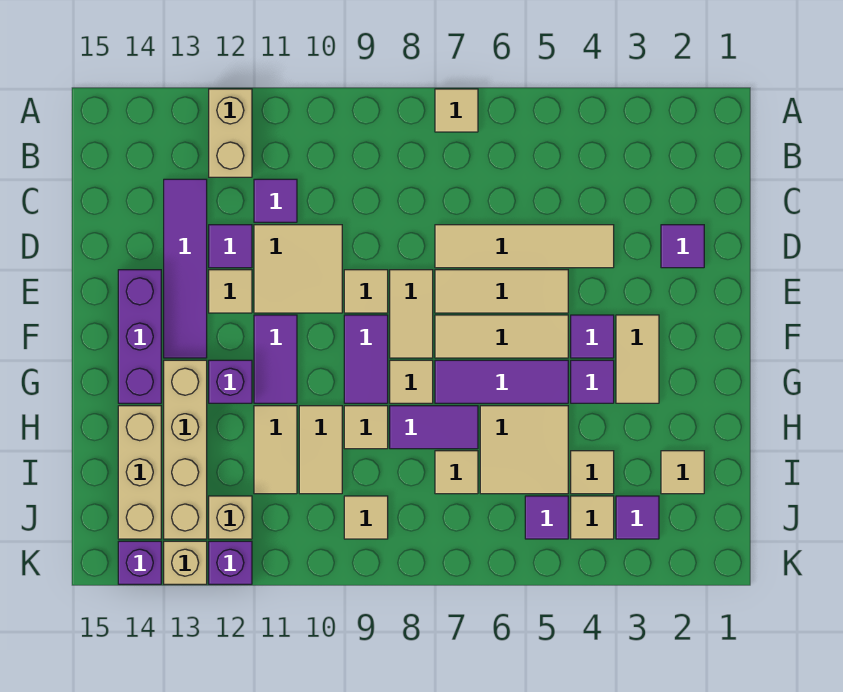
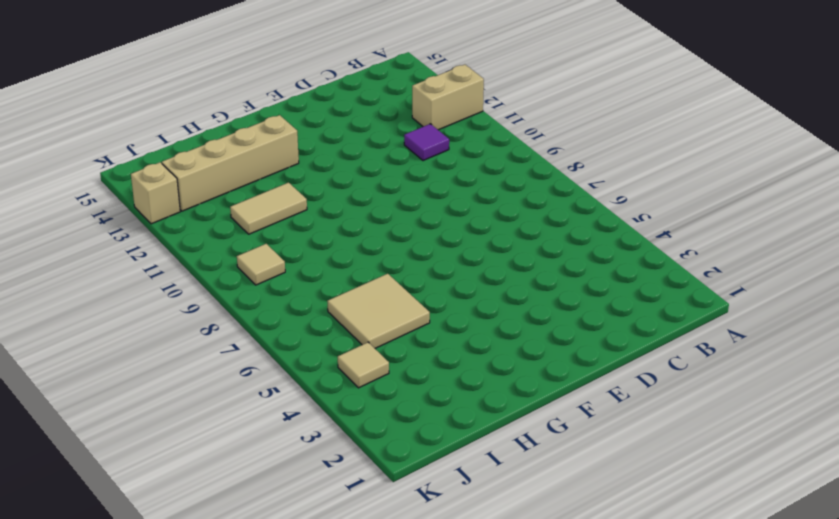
none -> tan 1x1 tile [435,89,478,132]
none -> purple 1x4 tile [164,179,207,358]
none -> purple 1x1 tile [661,225,704,268]
none -> tan 1x4 tile [435,225,614,268]

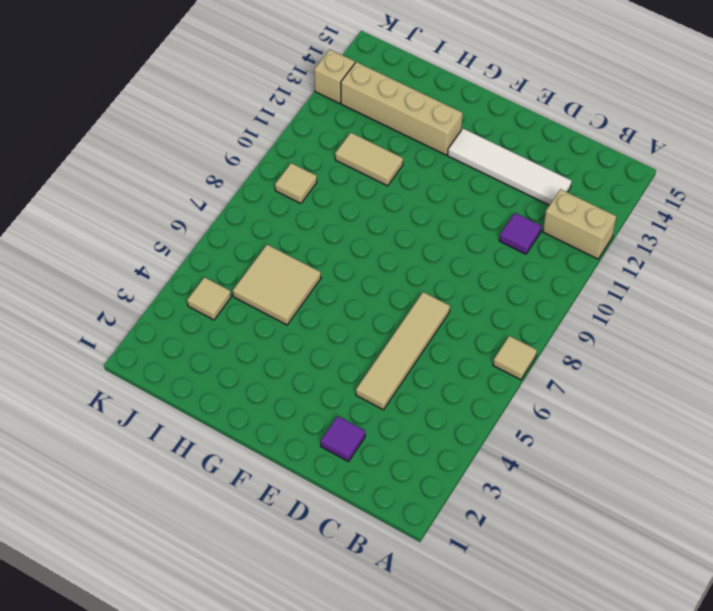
white 1x4 tile [448,129,572,205] -> purple 1x4 tile [164,179,207,358]
none -> tan 2x2 tile [254,225,342,313]
none -> purple 1x1 tile [209,225,252,268]
none -> tan 1x3 tile [435,270,568,313]
none -> tan 1x2 tile [390,270,433,358]

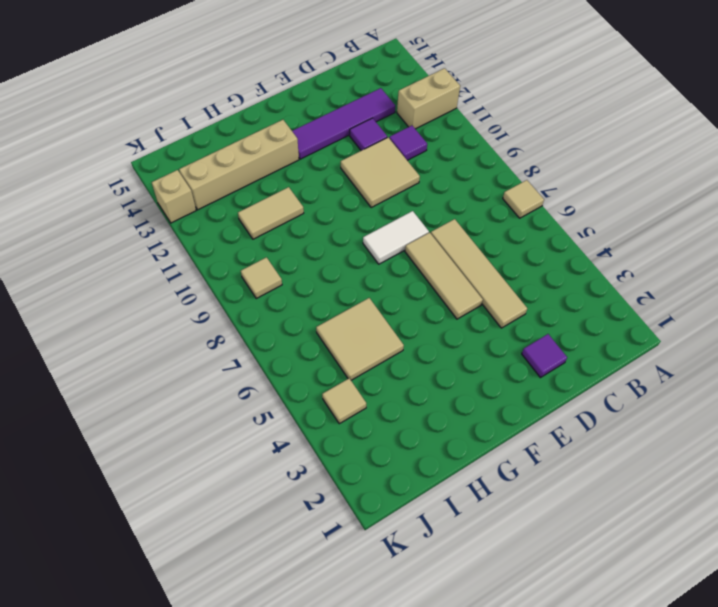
white 1x2 tile [363,211,429,264] -> tan 1x2 tile [390,270,433,358]
none -> tan 1x1 tile [344,270,388,313]
none -> tan 1x1 tile [209,270,252,313]
none -> purple 1x3 brick [118,270,161,403]
none -> tan 1x2 tile [616,315,659,403]

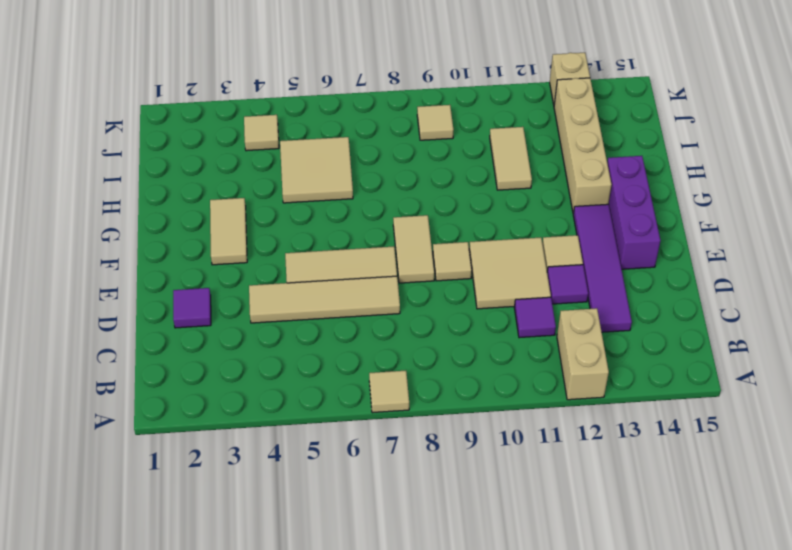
none -> purple 1x1 tile [571,315,614,358]
none -> tan 1x3 tile [435,315,568,358]
none -> purple 1x2 tile [344,315,388,403]
none -> purple 1x2 tile [254,315,297,403]

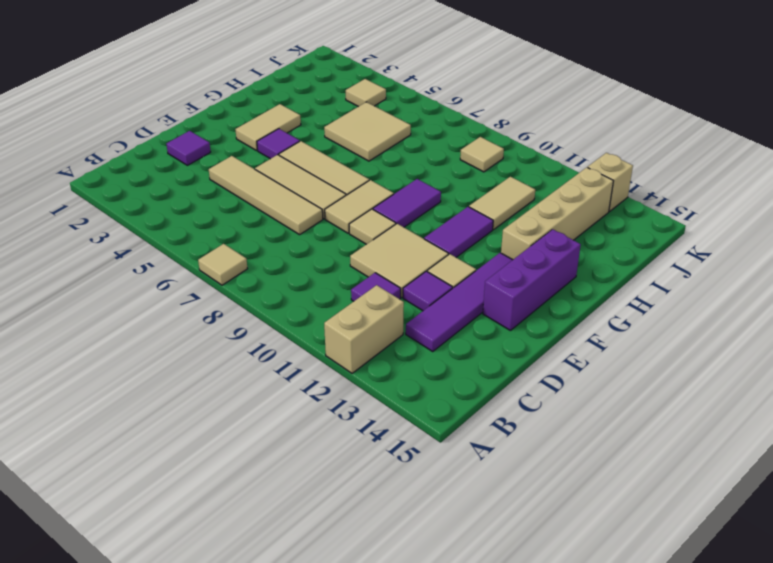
none -> purple 1x1 tile [571,360,614,403]
none -> purple 1x3 tile [435,360,568,403]
none -> tan 1x1 tile [390,360,433,403]
none -> purple 1x1 brick [209,360,252,403]

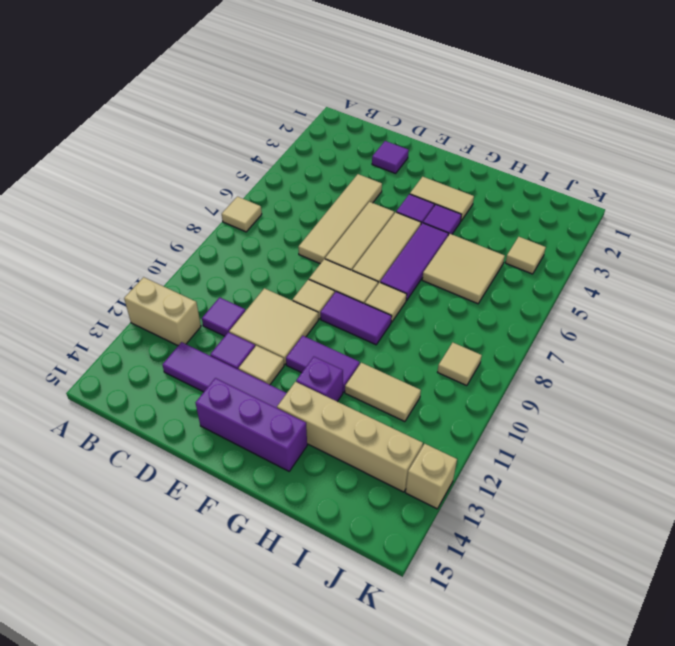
none -> purple 1x2 tile [390,406,478,449]
none -> tan 1x1 tile [344,406,388,449]
none -> tan 1x2 tile [299,406,342,494]
none -> tan 1x3 brick [118,406,161,539]

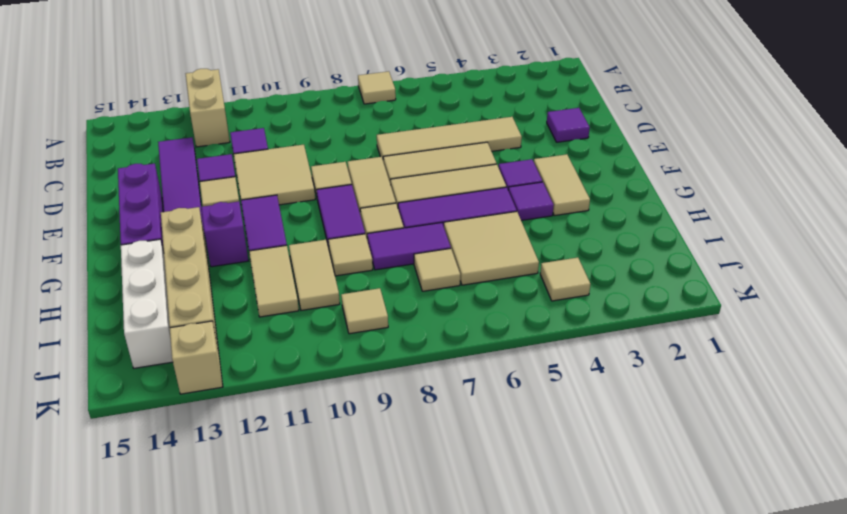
white 1x3 brick [121,239,173,368] -> tan 1x3 brick [118,406,161,539]
none -> tan 1x1 tile [661,451,704,494]
none -> tan 1x1 tile [571,451,614,494]
none -> purple 1x1 tile [616,496,659,539]
none -> purple 1x1 tile [525,496,568,539]

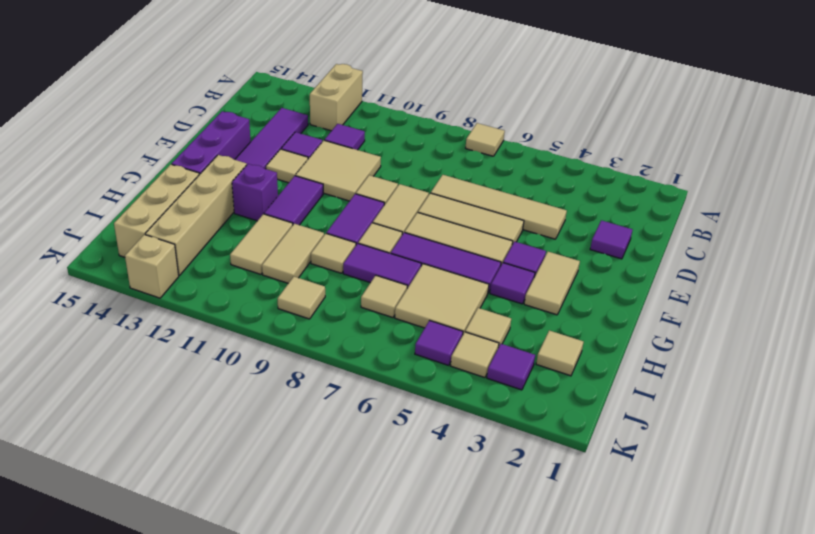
none -> tan 1x1 brick [209,496,252,539]
none -> purple 1x1 brick [209,541,252,584]
none -> purple 1x1 brick [118,541,161,584]

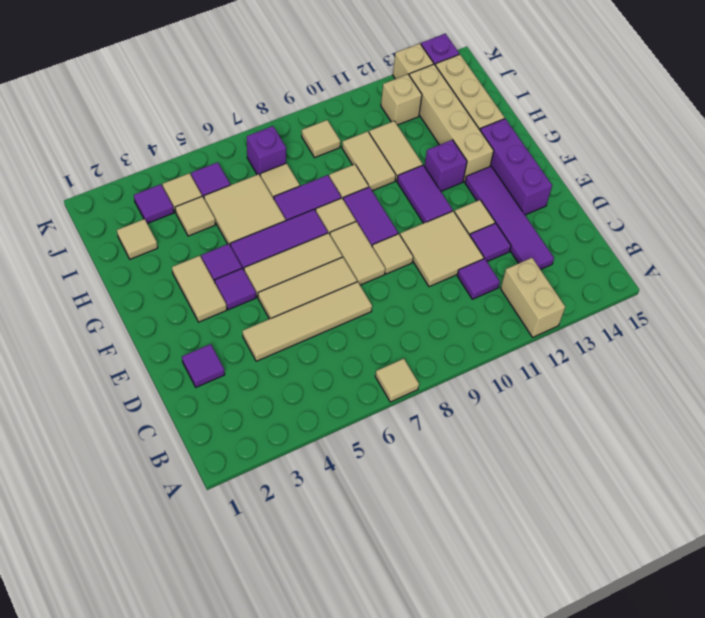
purple 1x1 brick [247,126,286,175] -> purple 1x1 brick moved to [209,541,252,584]

